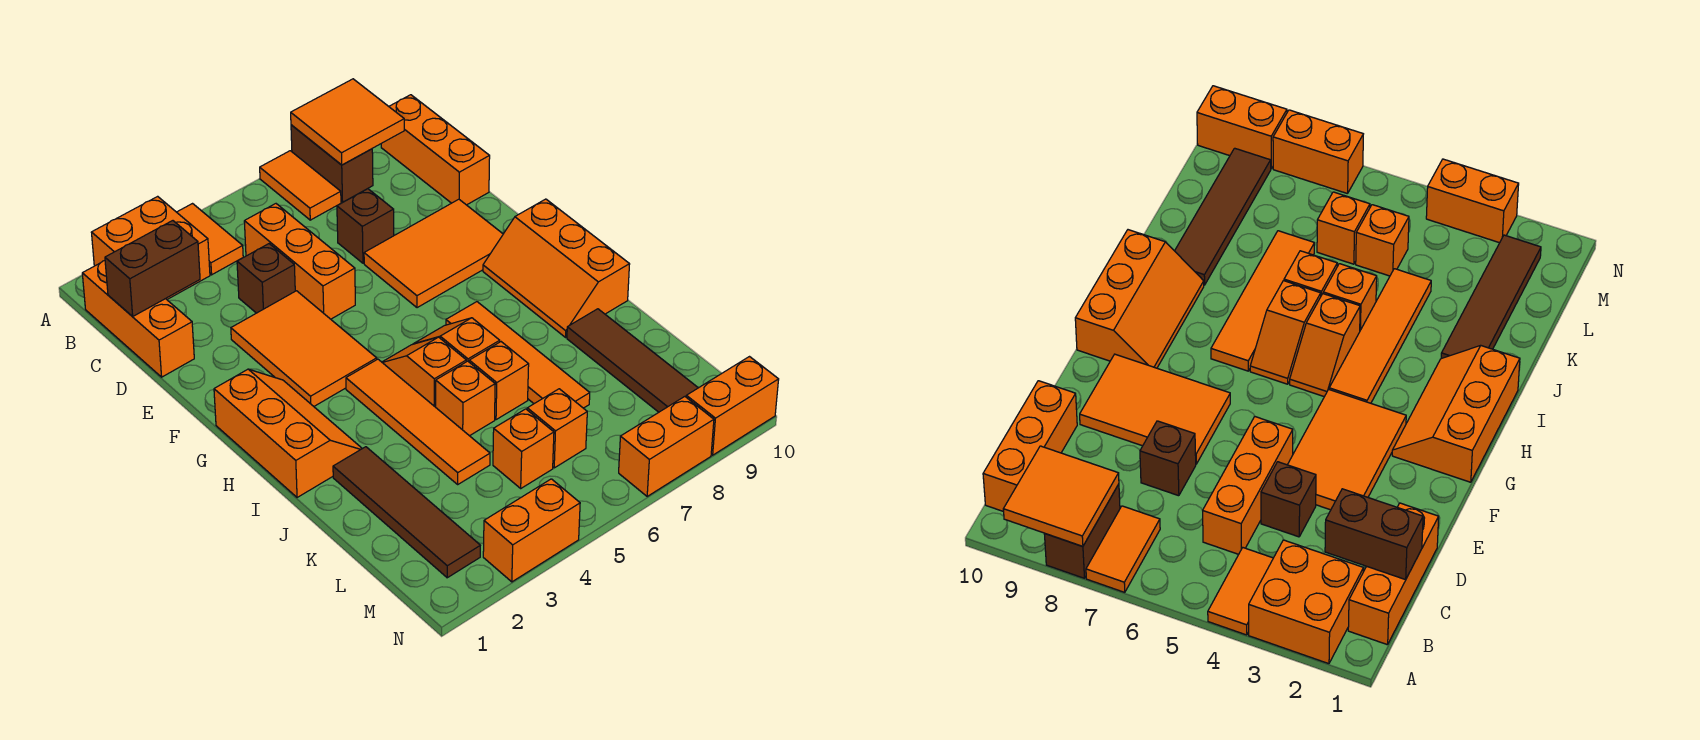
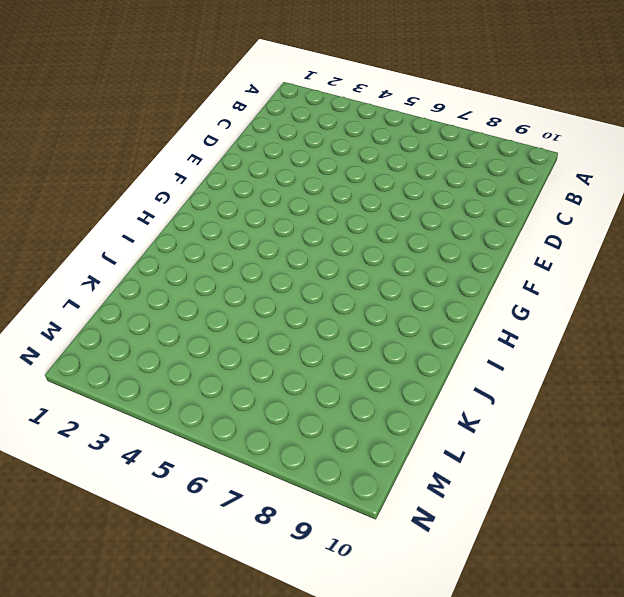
none -> orange 2x2 brick [91,196,210,299]
none -> orange 1x2 tile [177,204,243,275]
none -> orange 1x2 tile [260,151,341,220]

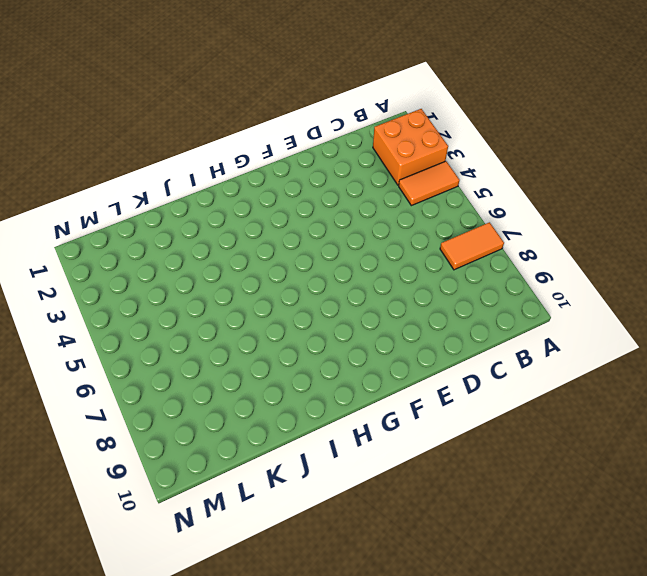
none -> brown 1x2 brick [291,125,373,202]
none -> orange 1x3 brick [82,261,194,377]
none -> orange 1x3 brick [381,95,490,205]

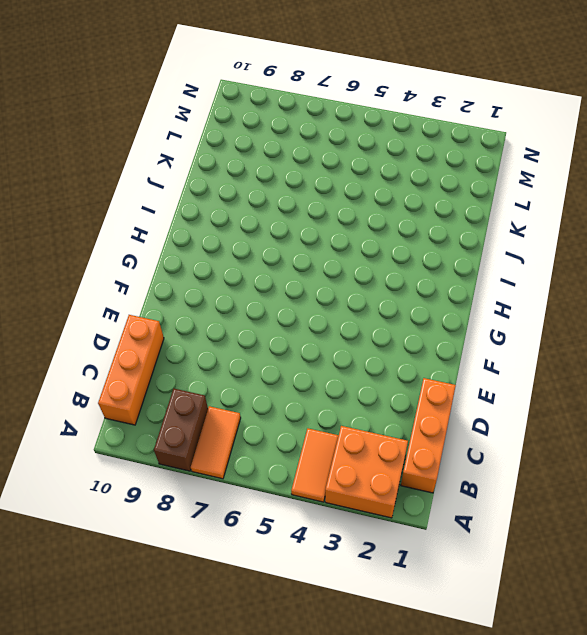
none -> orange 1x3 brick [244,204,355,319]
none -> brown 1x1 brick [237,244,295,313]
none -> brown 1x1 brick [337,189,394,263]

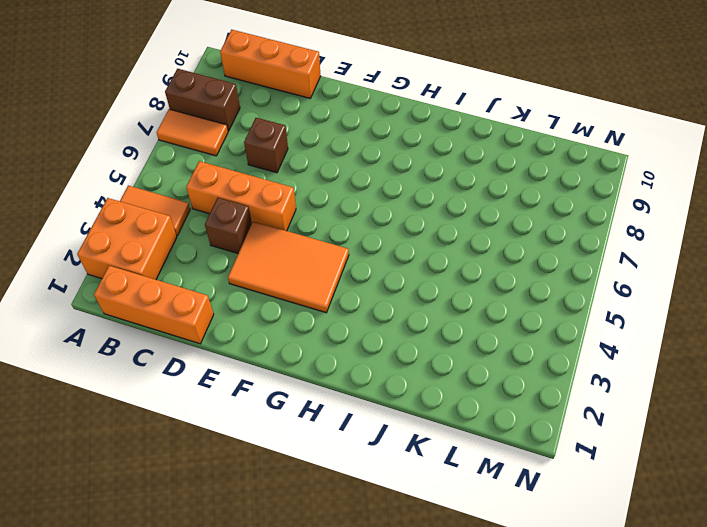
none -> orange 2x3 tile [364,199,503,308]
none -> orange 2x3 slope [214,369,362,498]
none -> orange 2x3 slope [483,199,630,337]

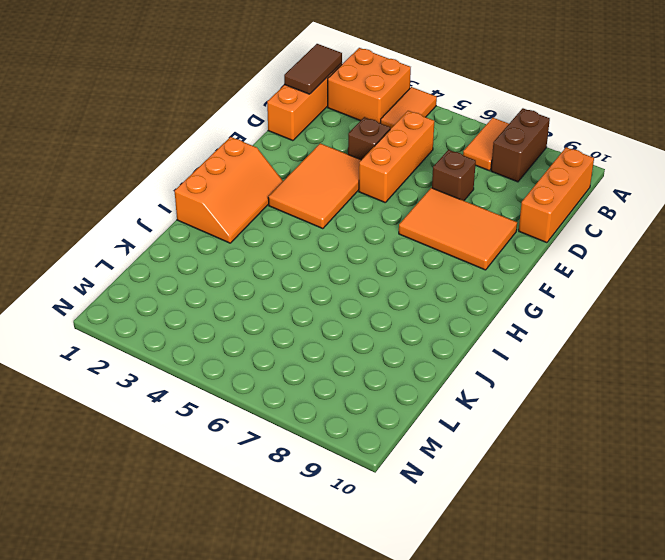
brown 1x2 tile [284,44,342,94] -> brown 1x2 brick [105,221,200,317]
none -> orange 2x3 slope [483,199,630,337]
none -> orange 1x4 tile [346,359,490,484]
none -> orange 1x2 slope [382,337,466,407]

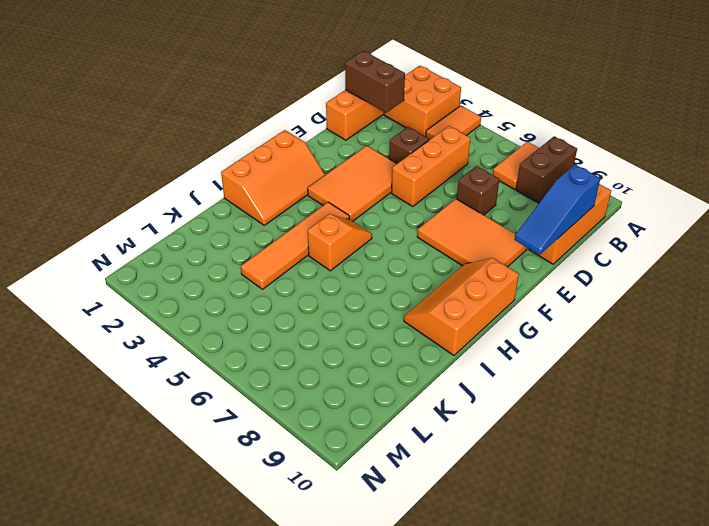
blue 1x3 slope [514,165,600,255] -> none
none -> orange 1x2 slope [414,318,500,362]
none -> orange 1x4 tile [446,302,590,408]
none -> brown 1x4 tile [333,447,480,578]

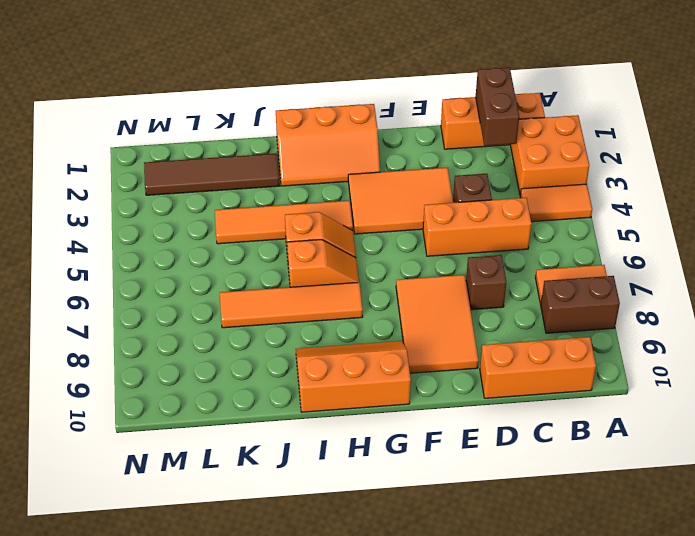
none -> orange 1x1 brick [436,361,495,436]
none -> orange 1x1 brick [469,342,529,420]
none -> brown 1x4 tile [567,309,698,412]

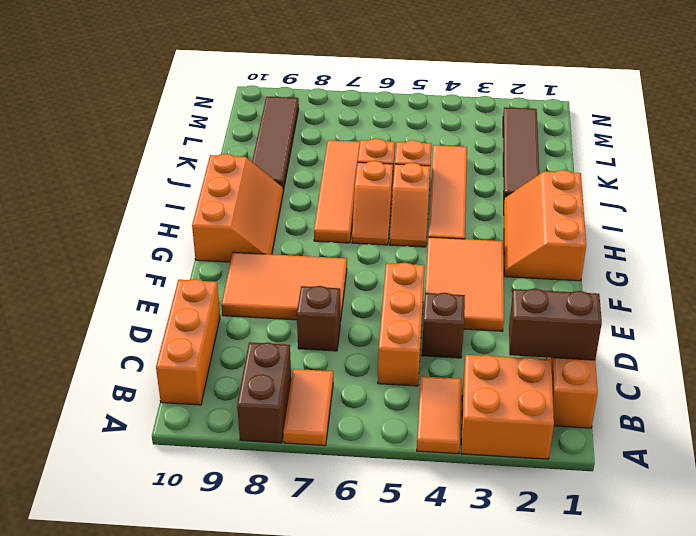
none -> orange 1x1 brick [493,409,554,488]
none -> orange 1x1 brick [527,389,587,468]
none -> orange 1x2 brick [483,479,580,582]

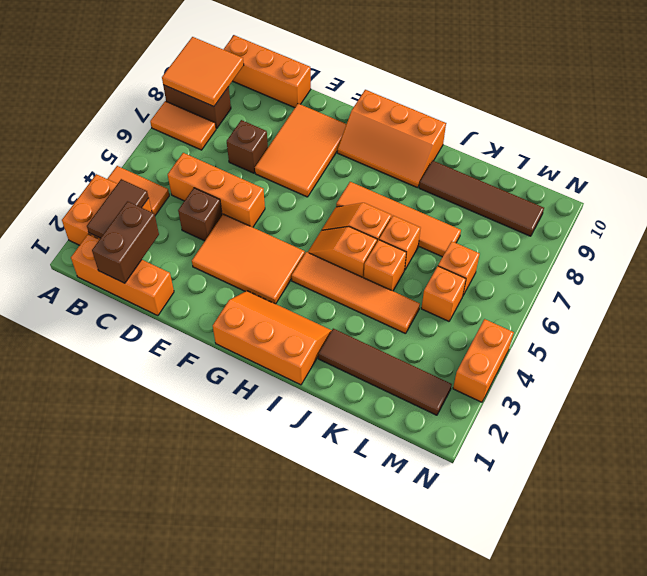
brown 1x2 tile [87,179,149,238] -> none
none -> orange 1x2 brick [619,397,714,496]
none -> orange 1x2 brick [686,357,779,455]

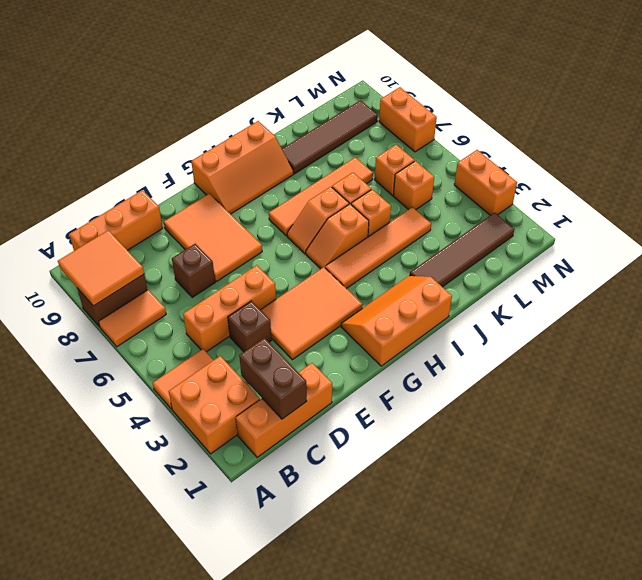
none -> orange 1x2 brick [686,357,779,455]

